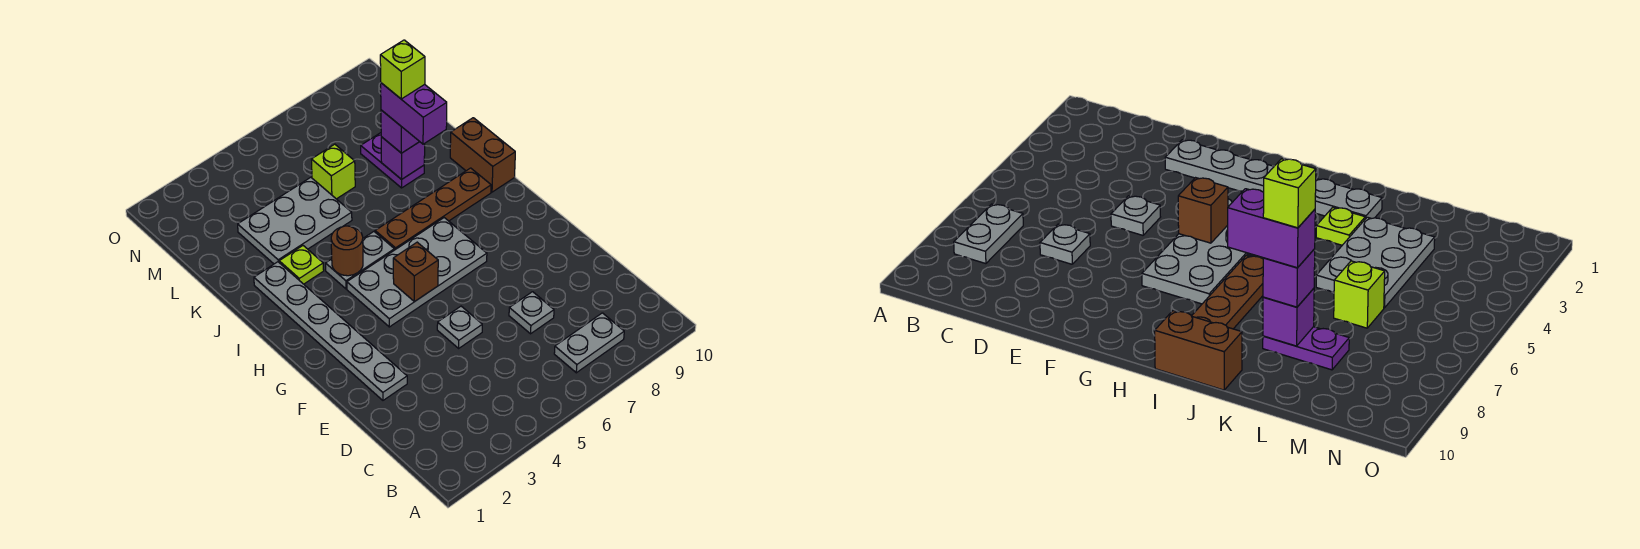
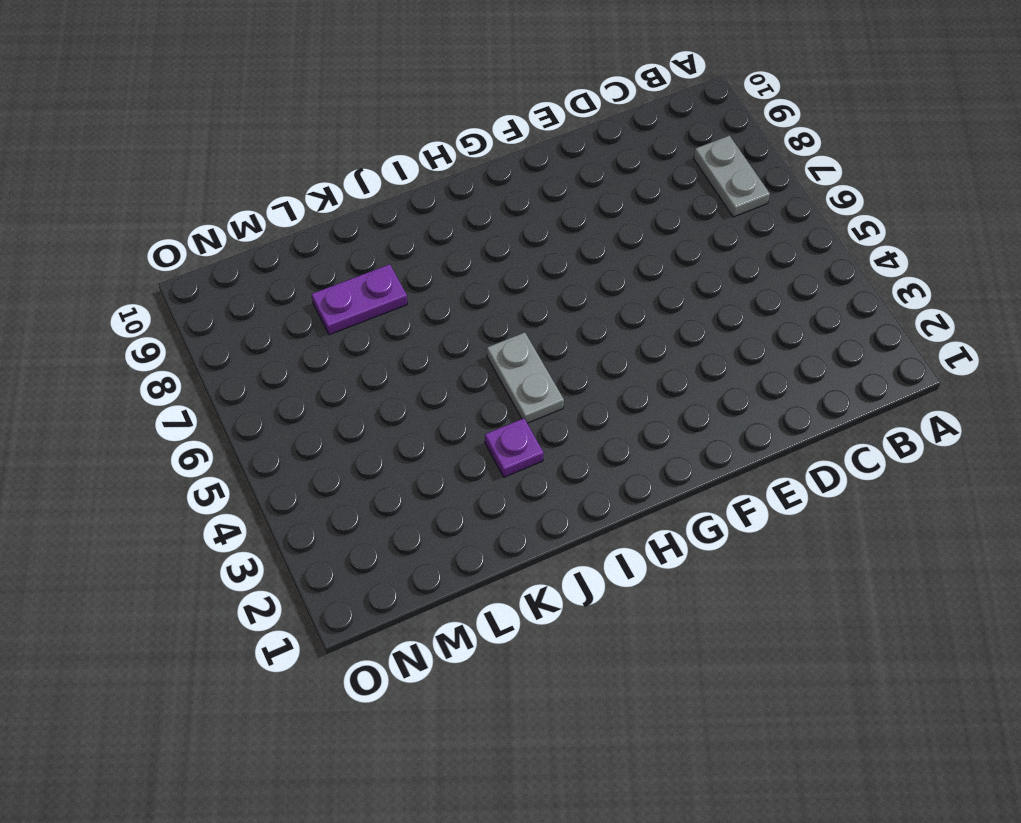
purple 1x1 plate [485,418,544,477] -> lime 1x1 plate [279,246,324,284]
none -> grey 1x1 plate [509,292,554,334]
none -> grey 1x6 plate [254,262,407,400]
none -> grey 1x1 plate [437,306,482,348]

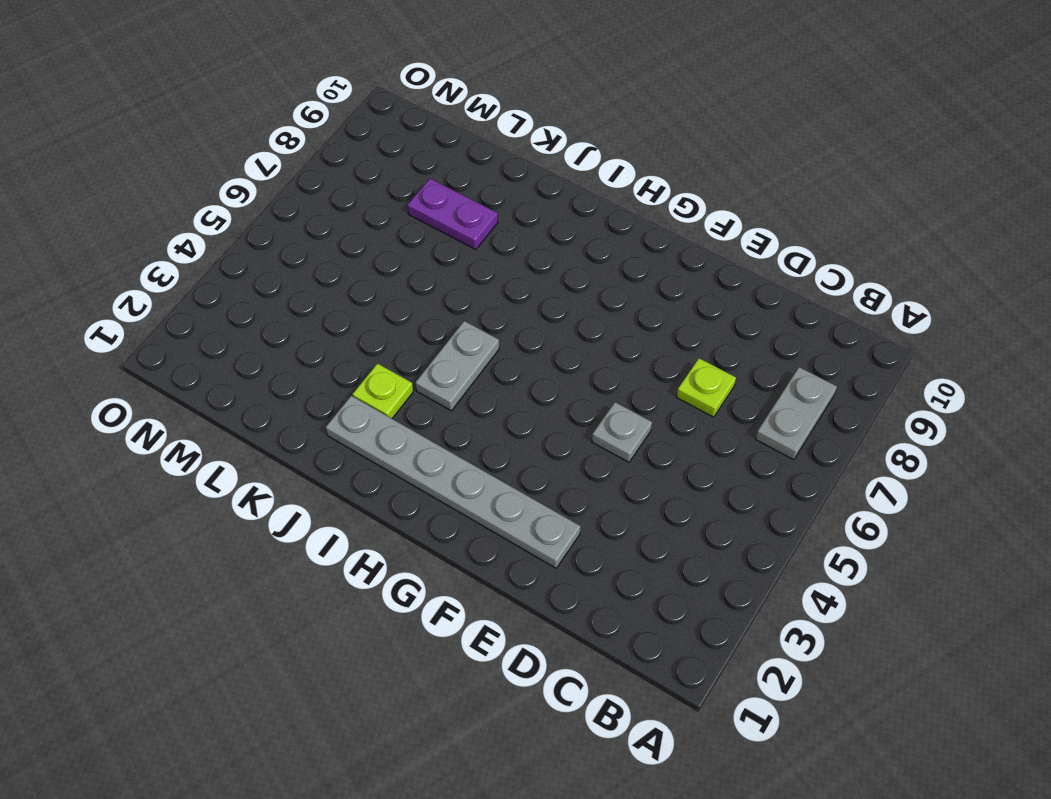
lime 1x1 plate [677,358,736,417] -> grey 1x1 plate [509,292,554,334]
none -> grey 2x4 plate [347,218,487,327]
none -> brown 1x4 plate [375,168,491,250]
none -> brown 1x2 brick [450,118,515,192]

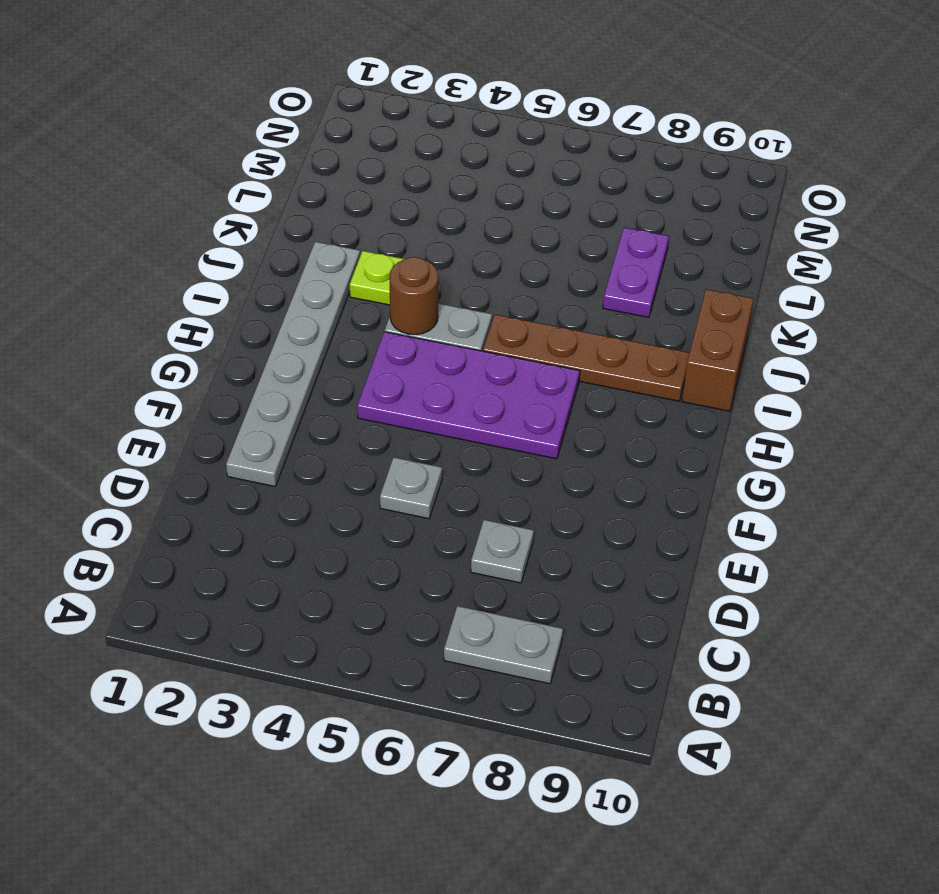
purple 2x4 plate [357,332,580,459] -> grey 2x4 plate [347,218,487,327]
none -> grey 2x3 plate [238,177,352,264]
none -> lime 1x1 brick [311,144,355,199]
none -> brown 1x1 brick [393,242,438,302]

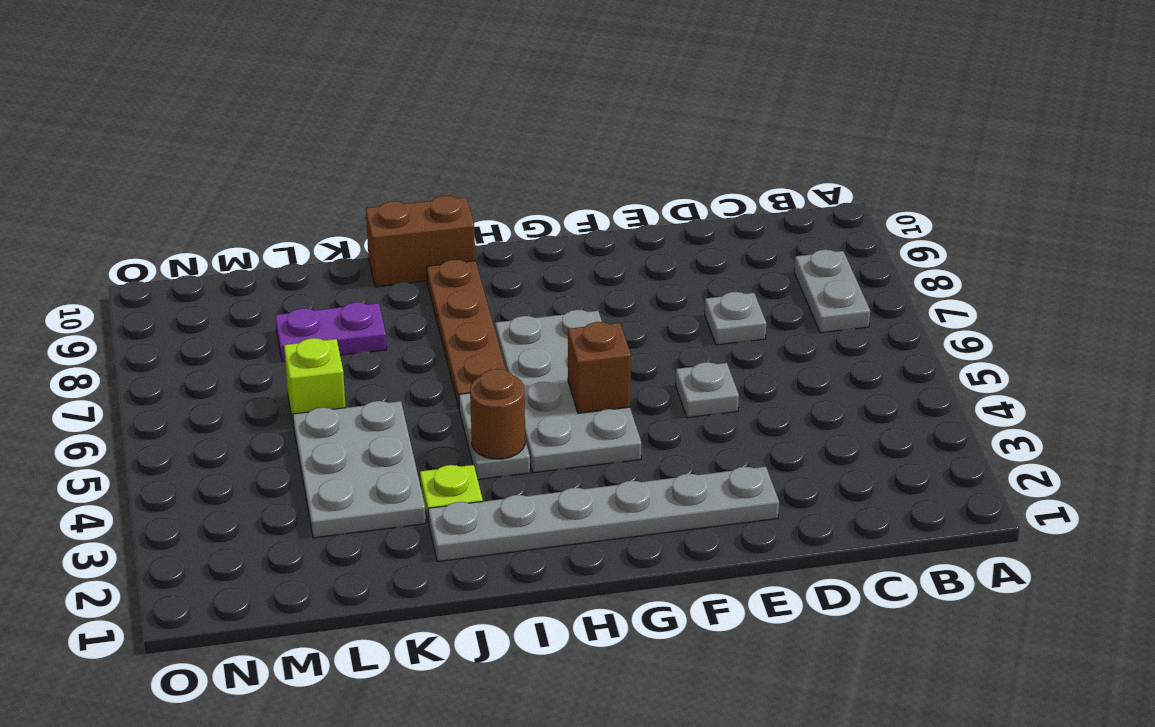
none -> purple 1x1 brick [381,137,425,179]
none -> purple 1x1 brick [381,110,420,153]
none -> purple 1x2 brick [381,83,447,144]

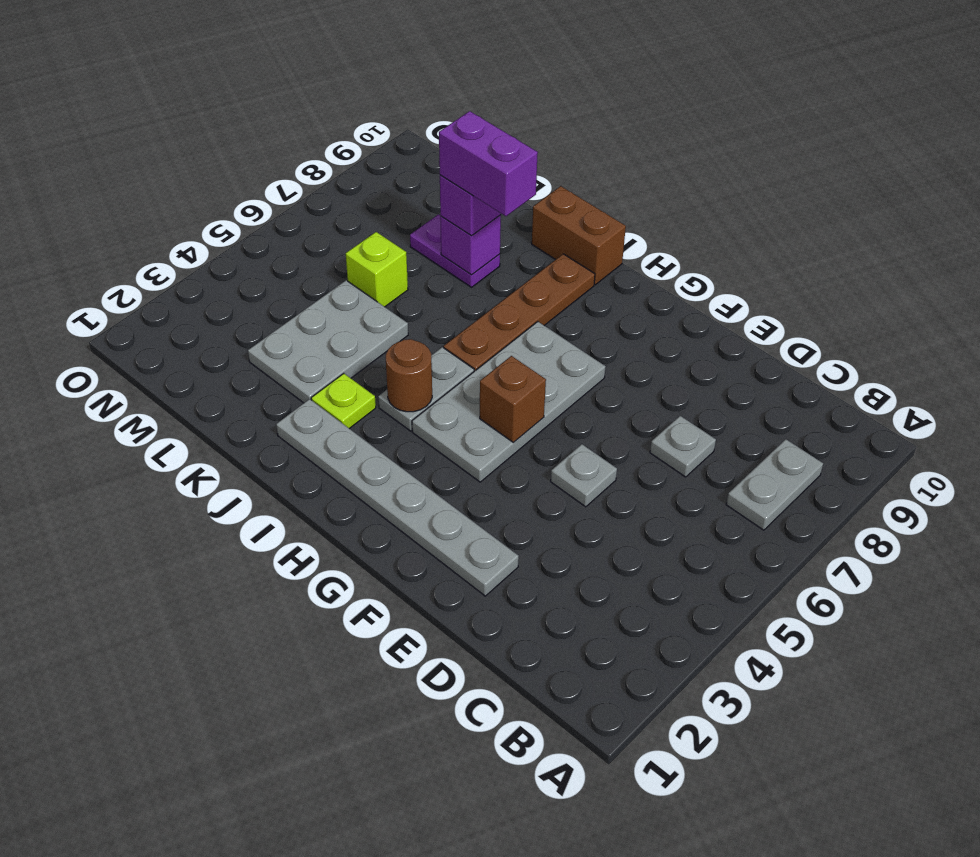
none -> lime 1x1 brick [380,40,425,99]

